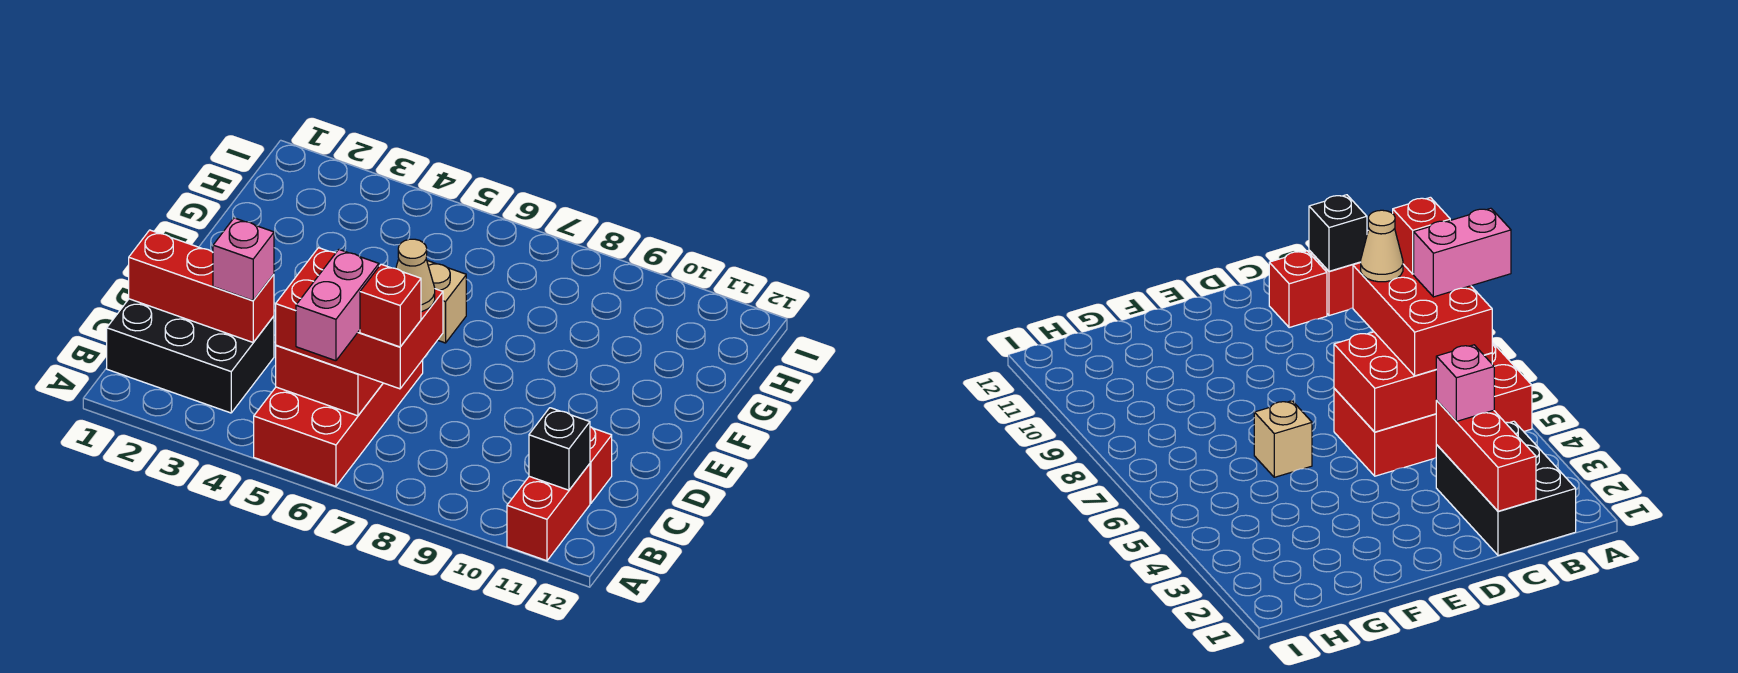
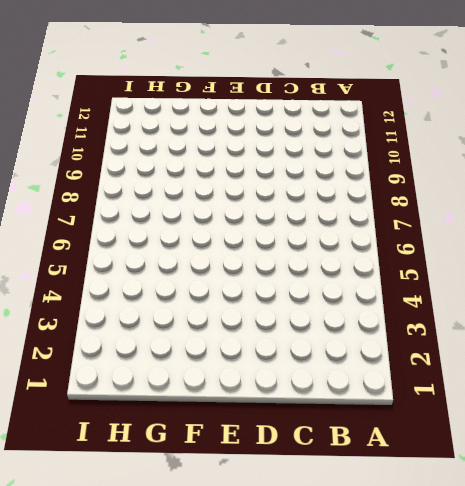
none -> red 2x4 brick [254,360,423,486]
none -> red 1x2 brick [507,464,590,561]
none -> black 2x3 brick [107,299,274,413]

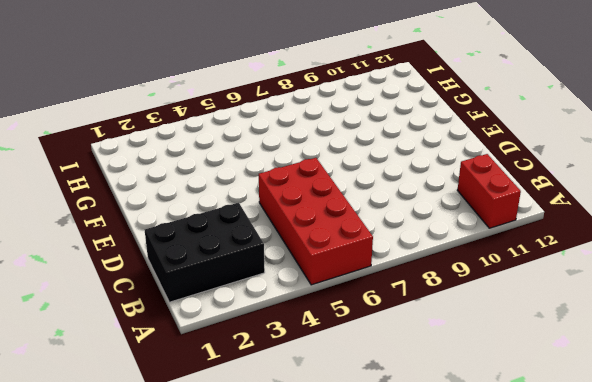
none -> red 1x1 brick [590,427,612,503]
none -> tan 1x1 brick [427,261,466,343]
none -> red 2x3 brick [276,345,383,416]

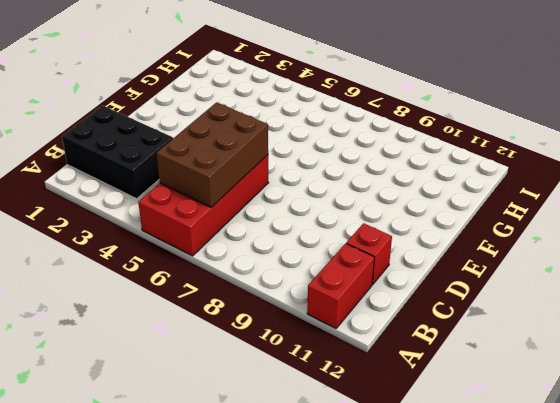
brown 2x3 brick [157,103,268,207] -> red 2x3 brick [276,345,383,416]
none -> tan 1x1 brick [427,261,466,343]
none -> black 1x1 brick [529,408,590,490]
none -> red 1x3 brick [129,230,274,342]

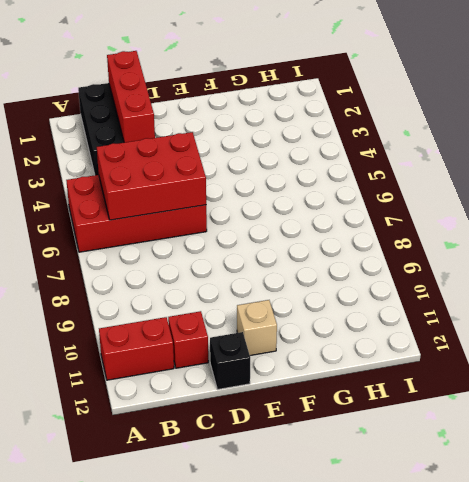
black 1x1 brick [210,332,250,390] -> black 1x1 brick moved to [529,408,590,490]
tan 1x1 brick [237,300,277,356] -> tan 1x1 brick moved to [427,261,466,343]
none -> red 2x3 brick [276,248,443,389]
none -> pink 1x1 brick [213,218,274,300]
none -> pink 1x2 brick [296,250,379,361]

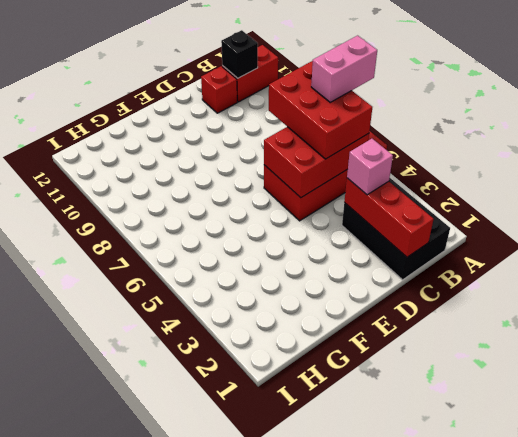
none -> tan 1x1 brick [427,261,466,343]
none -> red 1x1 brick [360,264,421,347]
none -> tan 1x1 cone [396,239,435,312]

